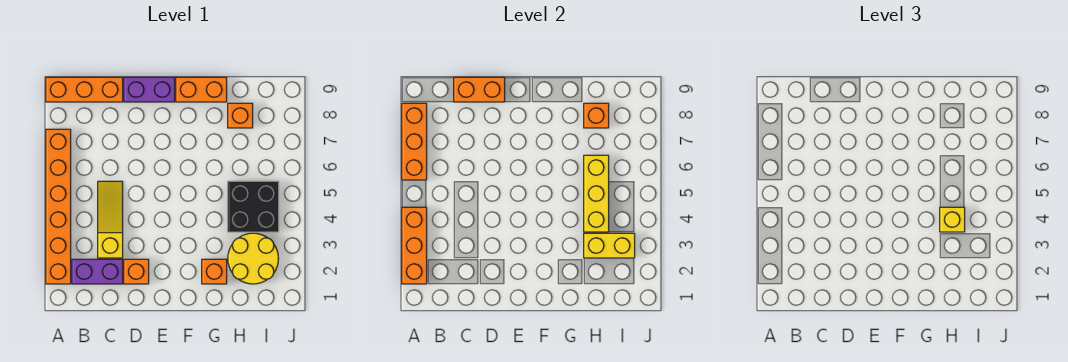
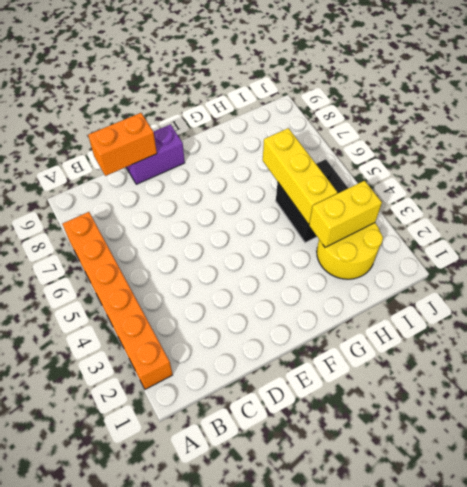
none -> orange 1x3 brick [46,77,123,102]
none -> purple 1x2 brick [72,259,123,284]
none -> yellow 1x3 slope [98,181,123,258]

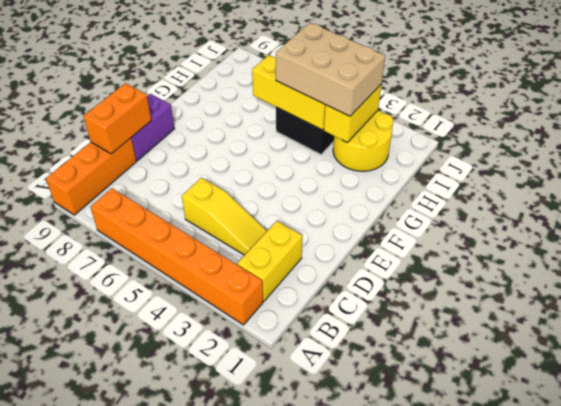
yellow 1x2 brick [237,221,302,301] -> purple 1x2 brick [72,259,123,284]
yellow 1x3 slope [182,178,267,255] -> yellow 1x3 slope turned to [98,181,123,258]
tan 2x3 brick [276,23,385,116] -> yellow 1x1 brick [940,207,965,232]
none -> orange 1x1 brick [124,259,149,284]
none -> orange 1x2 brick [176,77,227,102]
none -> orange 1x1 brick [202,259,227,284]

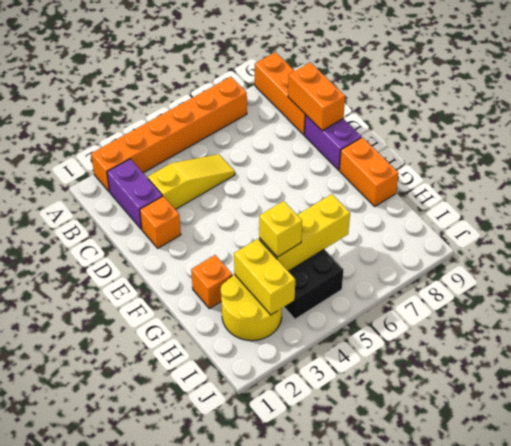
none -> orange 1x1 brick [228,103,253,128]
none -> orange 1x3 brick [402,207,427,284]
none -> orange 1x3 brick [402,103,427,180]

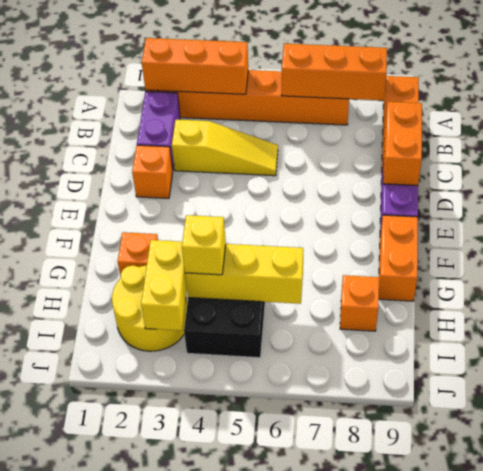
none -> orange 1x1 brick [584,103,609,128]

